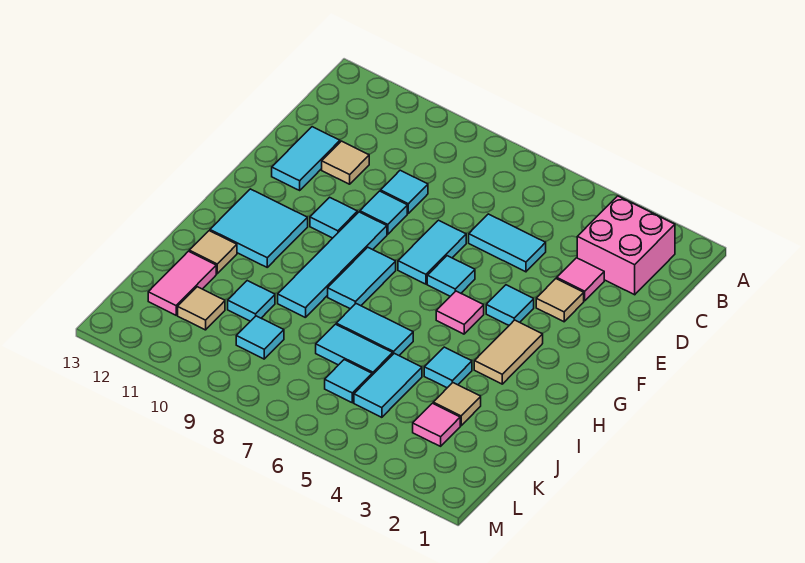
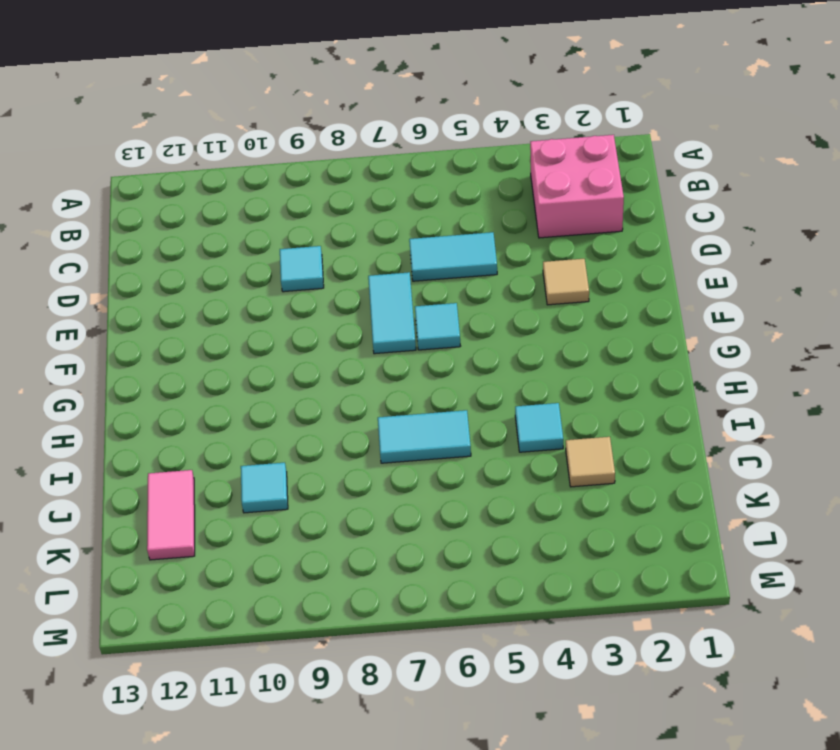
none -> pink 1x1 tile [557,258,604,301]
none -> tan 1x1 tile [322,141,369,184]
none -> cyan 1x2 tile [272,127,340,190]

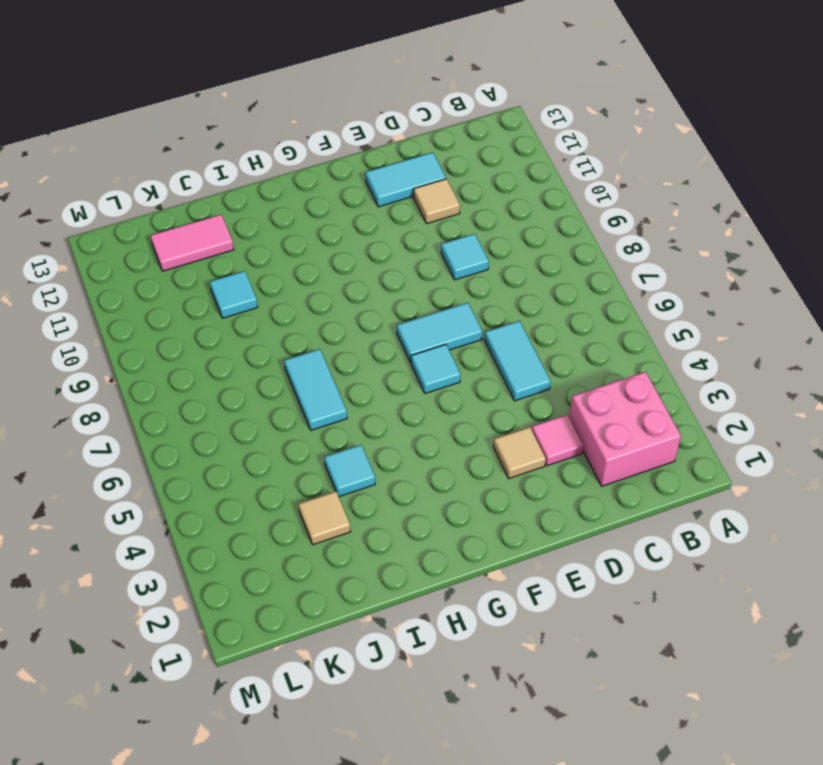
none -> cyan 1x1 tile [360,191,407,234]
none -> cyan 1x1 tile [486,285,534,325]
none -> cyan 1x4 tile [278,212,387,318]

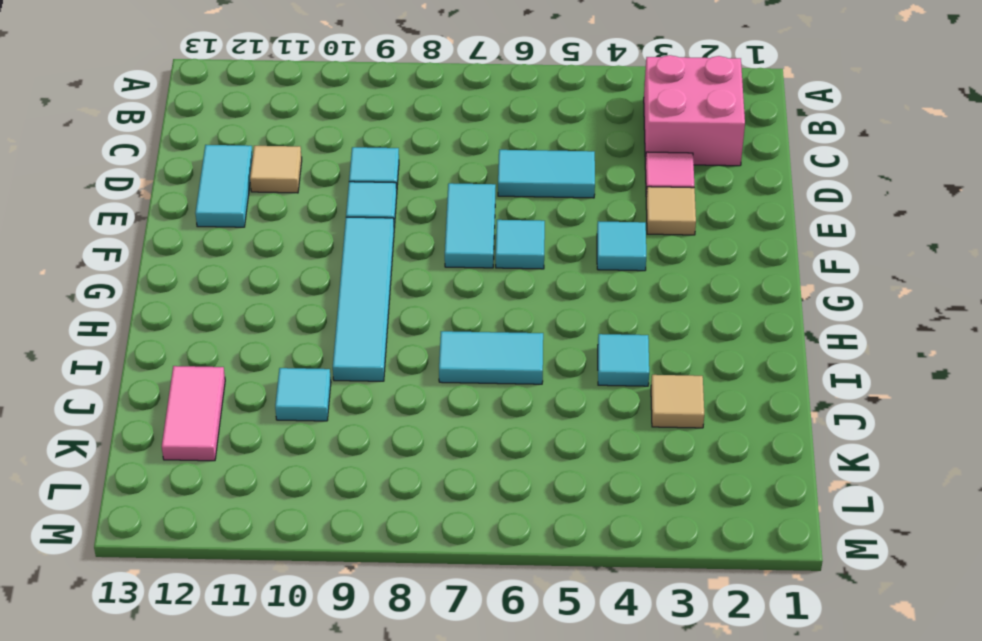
none -> cyan 1x1 tile [310,197,358,238]
none -> tan 1x2 tile [474,320,543,384]
none -> pink 1x1 tile [436,291,484,334]

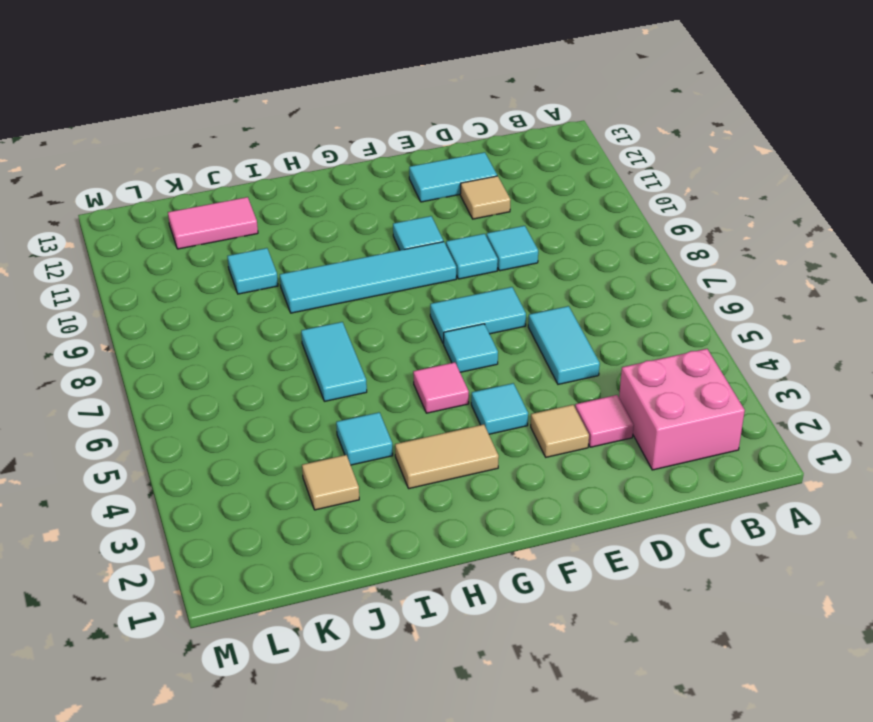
none -> cyan 1x2 tile [328,247,396,309]
none -> cyan 2x2 tile [210,189,308,267]
none -> tan 1x1 tile [189,231,237,274]

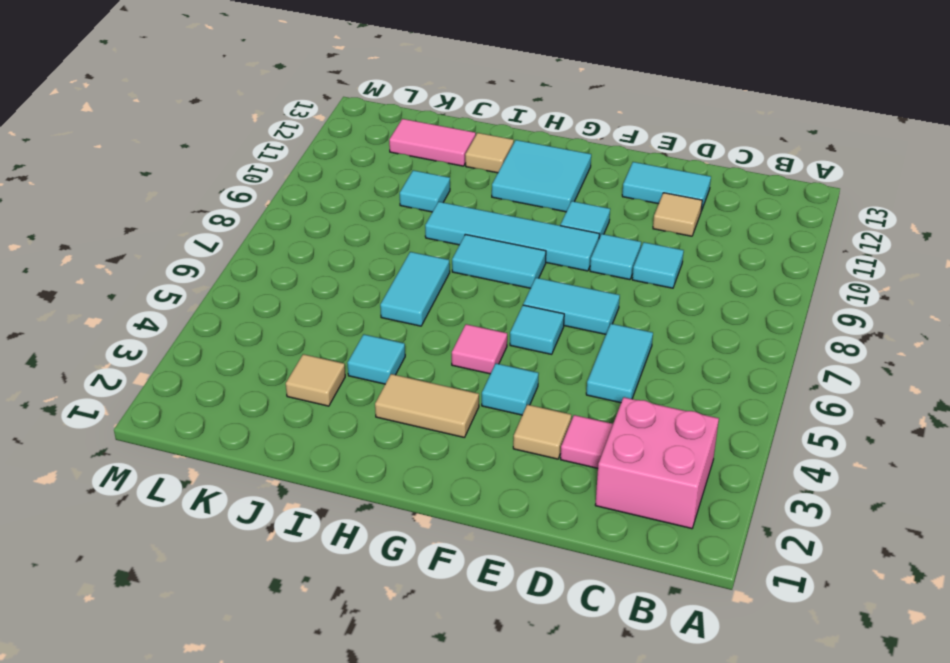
none -> cyan 1x2 tile [354,353,422,417]
none -> cyan 1x2 tile [316,324,393,375]
none -> pink 1x1 tile [413,403,460,446]

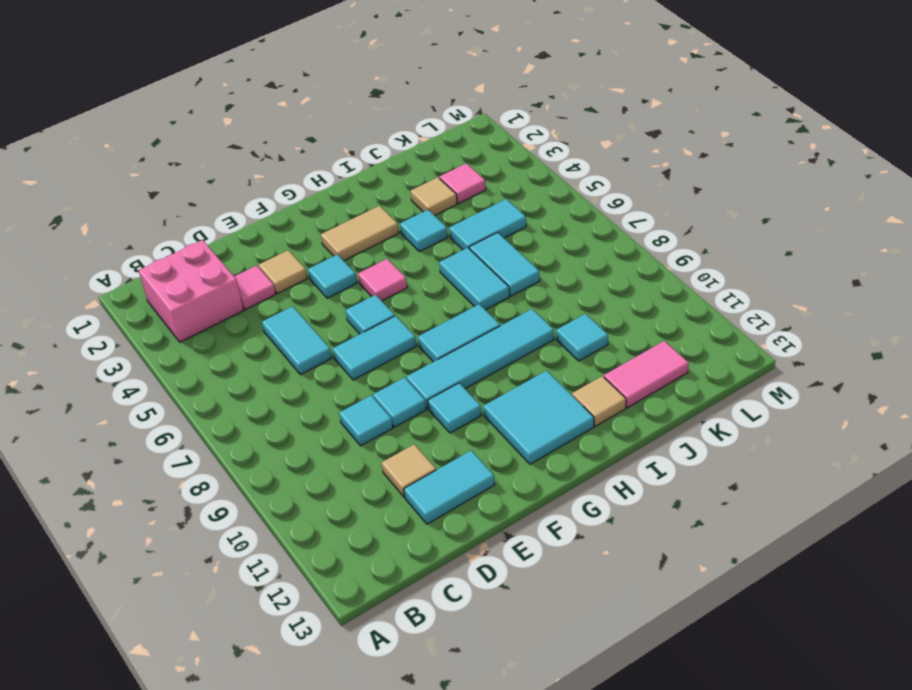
none -> cyan 1x1 tile [325,360,372,403]
none -> cyan 1x1 tile [236,316,284,359]
none -> tan 1x1 tile [178,287,225,330]

